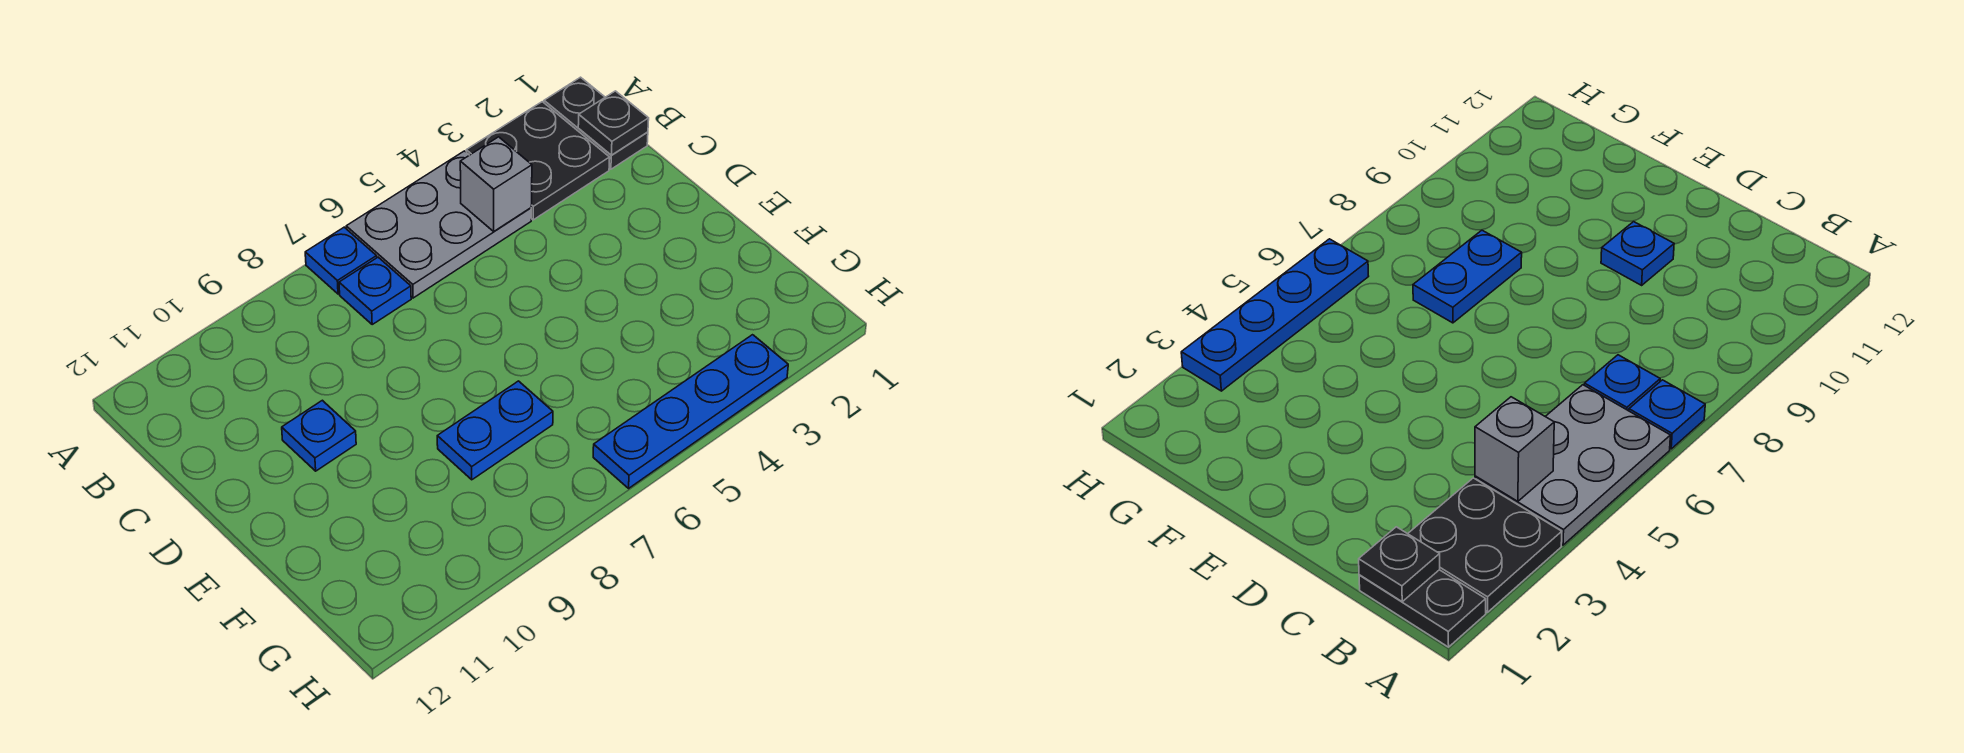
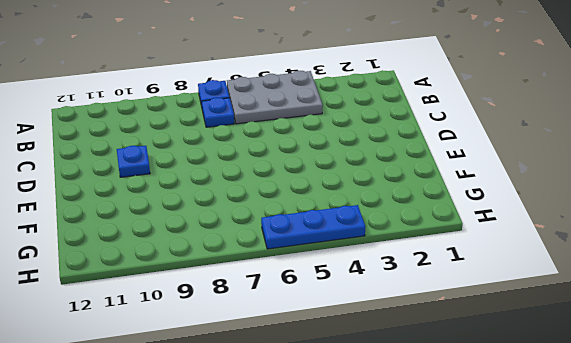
blue 1x3 plate [261,205,365,249] -> blue 1x4 plate [593,335,788,488]
none -> black 1x2 plate [544,77,648,169]
none -> black 2x2 plate [466,102,610,220]

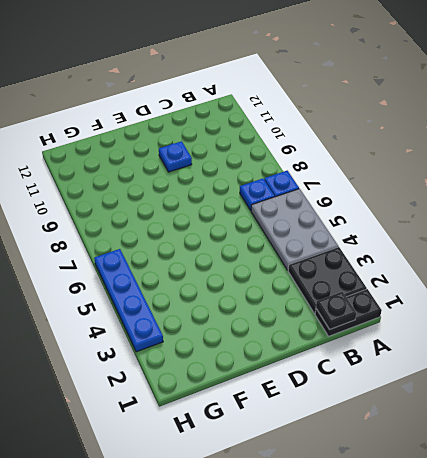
none -> blue 1x2 plate [437,381,553,480]
none -> grey 1x1 brick [460,137,532,231]

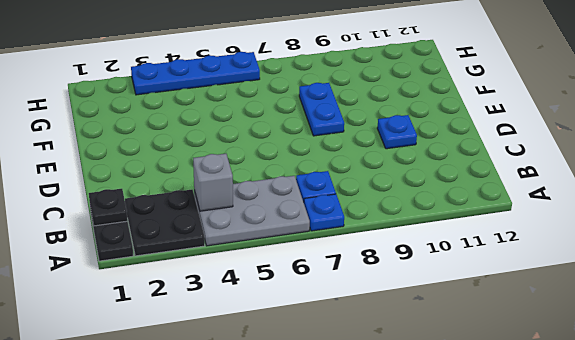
blue 1x2 plate [299,83,344,136] -> blue 1x2 plate turned to [437,381,553,480]

